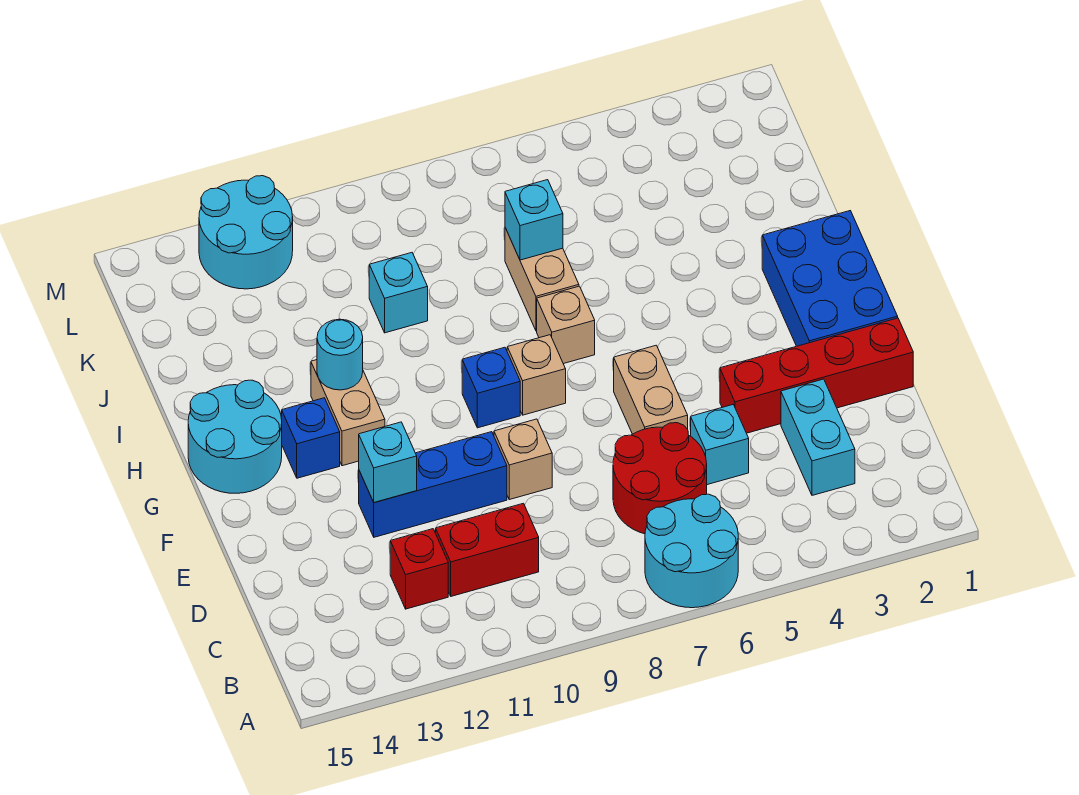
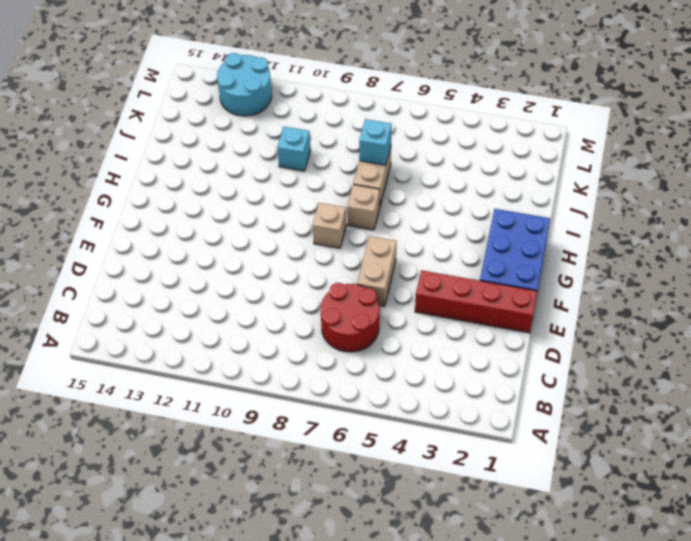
none -> cyan 2x2 round brick [645,494,738,608]
none -> cyan 1x2 brick [781,379,855,495]
none -> red 1x2 brick [436,503,539,596]

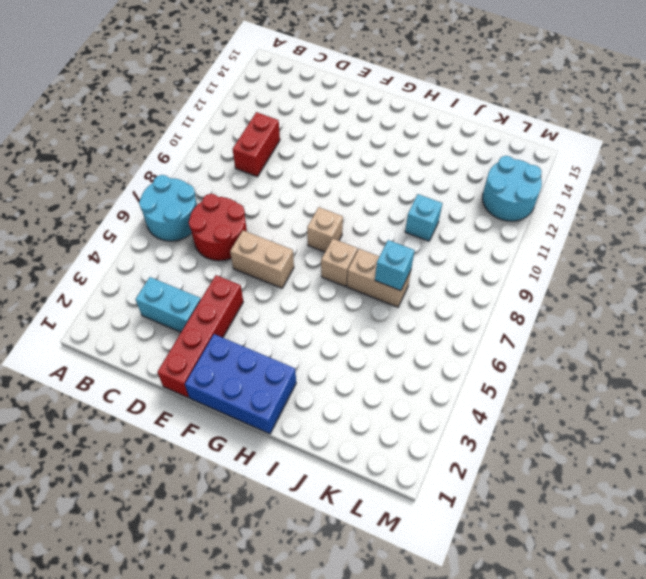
none -> red 1x1 brick [390,529,448,609]
none -> cyan 1x1 brick [691,405,749,485]
none -> tan 1x1 brick [494,419,552,500]

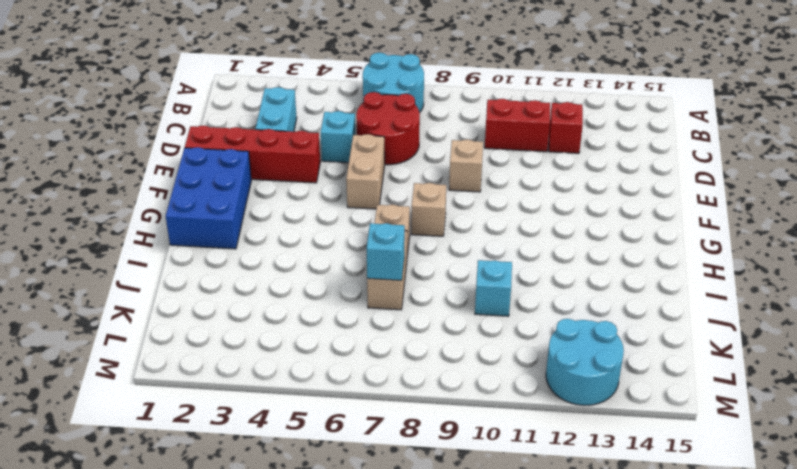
none -> blue 1x3 brick [359,432,507,537]
none -> blue 1x1 brick [462,347,520,428]
none -> tan 1x2 brick [311,360,385,466]

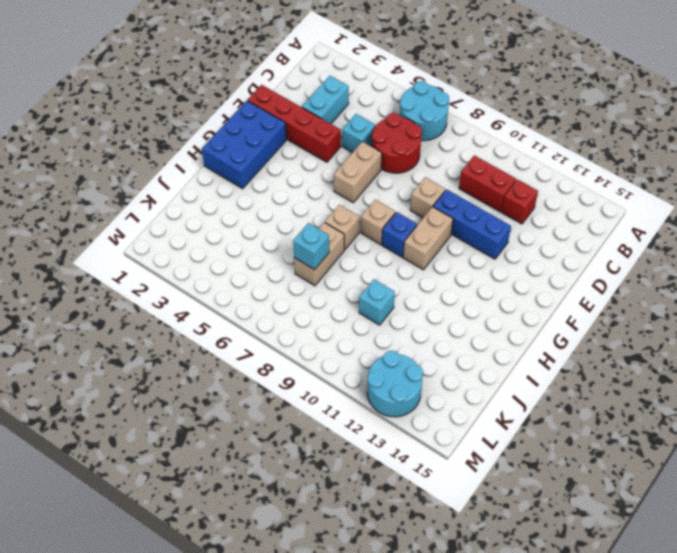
tan 1x2 brick [403,207,453,270] -> tan 1x2 brick moved to [311,360,385,466]
none -> blue 1x1 brick [281,398,340,478]
none -> cyan 2x2 round brick [188,380,282,493]
none -> cyan 1x1 brick [359,422,417,503]

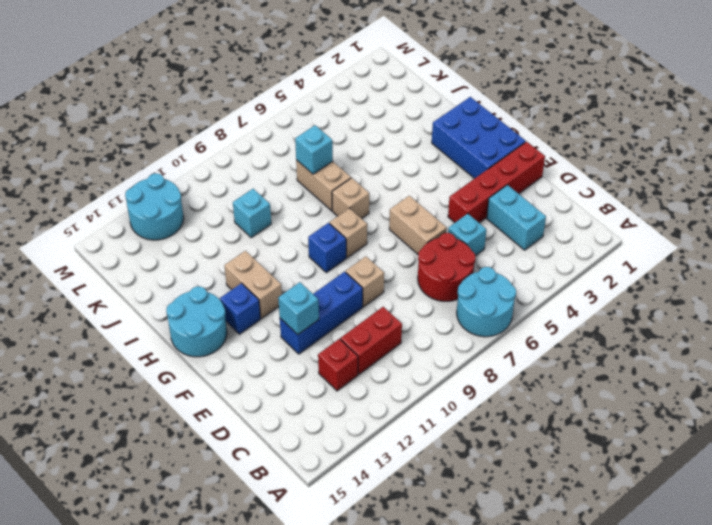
none -> cyan 1x1 round brick [317,319,363,390]

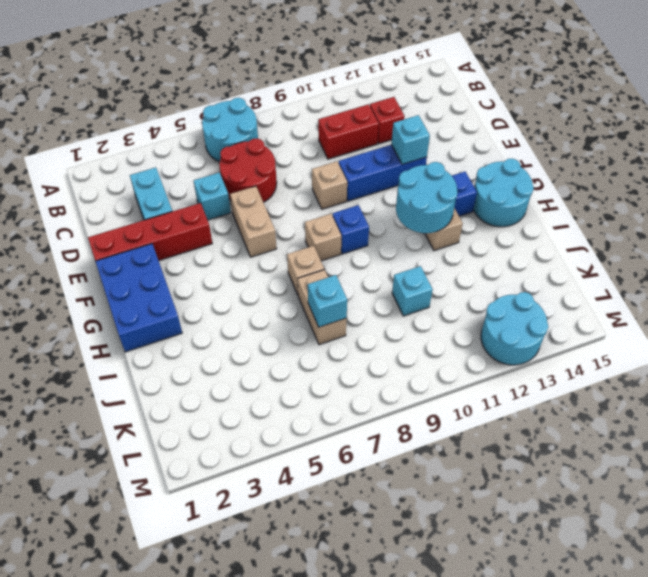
cyan 2x2 round brick [396,162,457,233] -> cyan 1x1 round brick [317,319,363,390]

